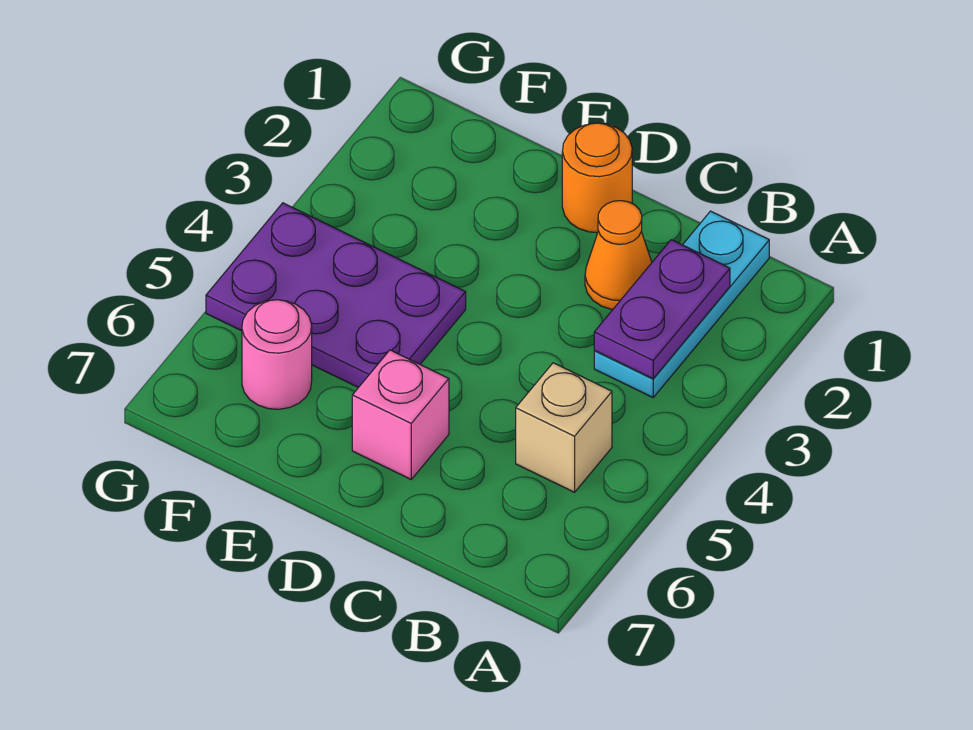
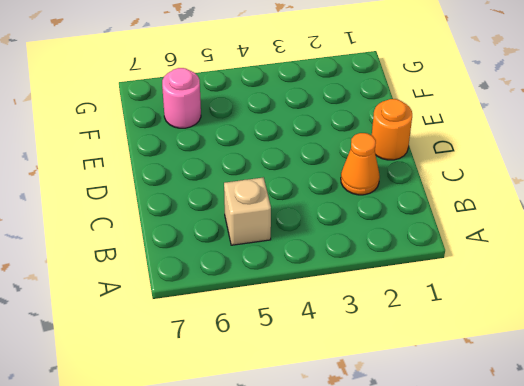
none -> cyan 1x3 plate [594,211,769,397]
none -> pink 1x1 brick [352,350,449,479]

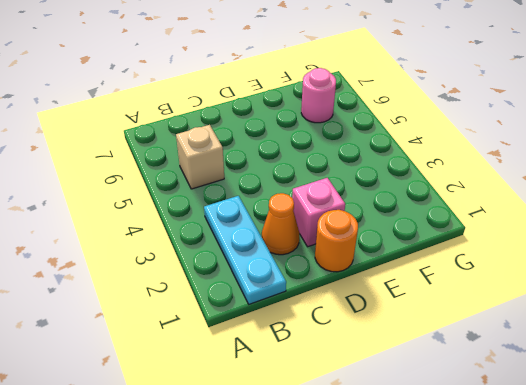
pink 1x1 brick [292,178,345,247] -> pink 1x1 brick moved to [352,350,449,479]
none -> purple 2x3 plate [206,203,466,388]
none -> purple 1x2 plate [594,240,730,379]

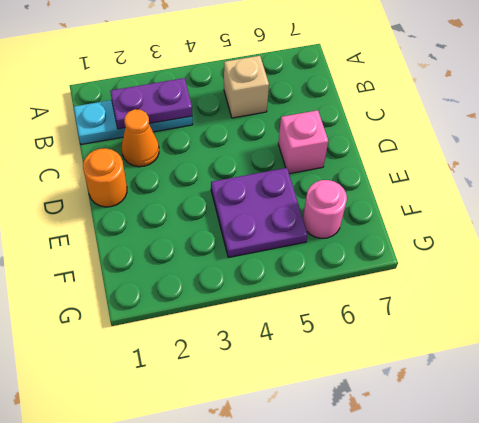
purple 2x2 plate [211,168,308,257] -> purple 2x3 plate [206,203,466,388]

